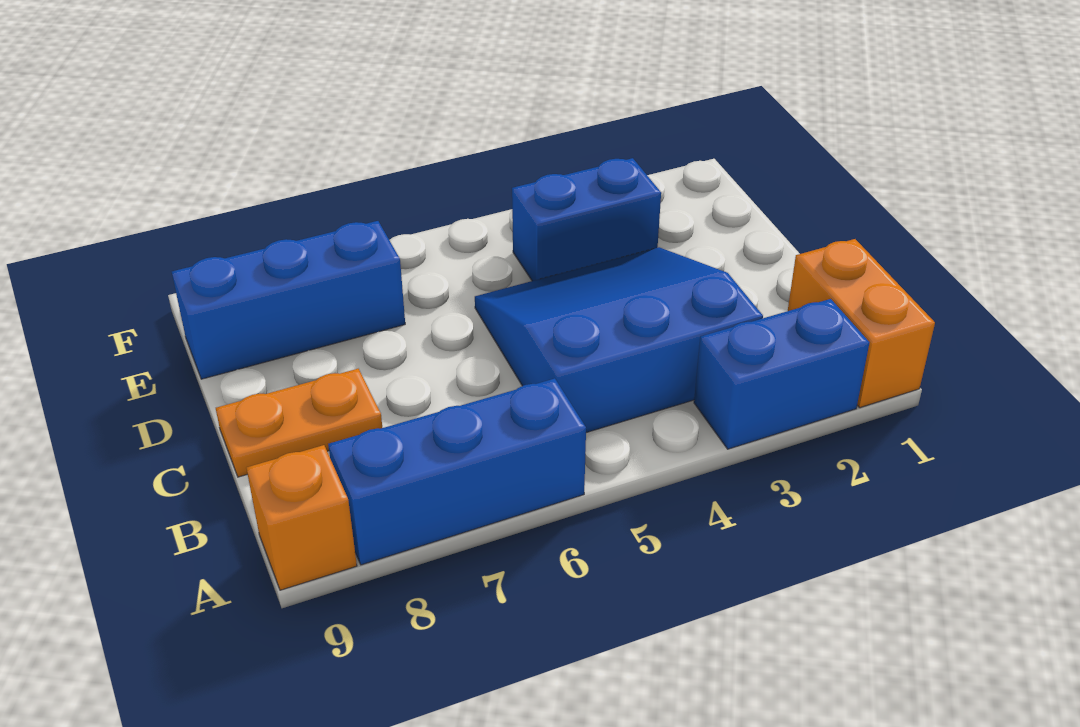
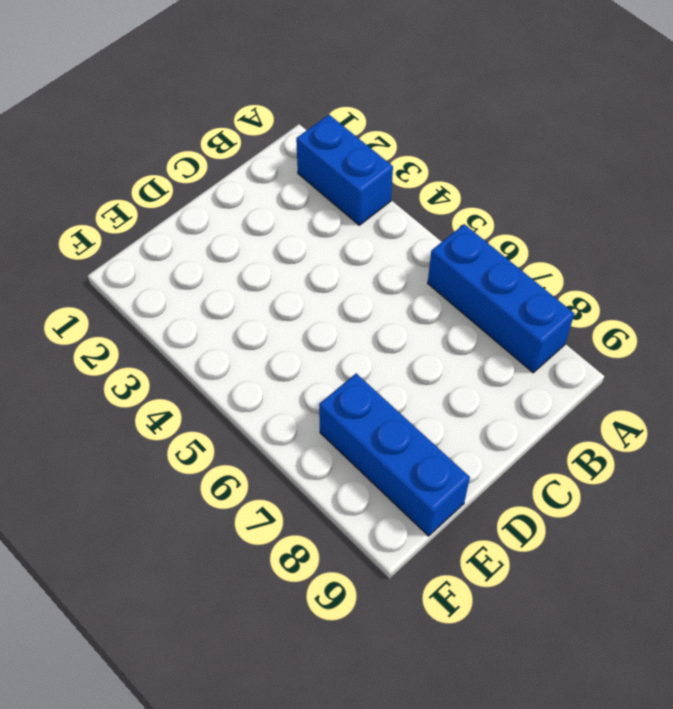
none -> orange 1x2 brick [788,239,935,408]
none -> orange 1x1 brick [247,445,357,590]

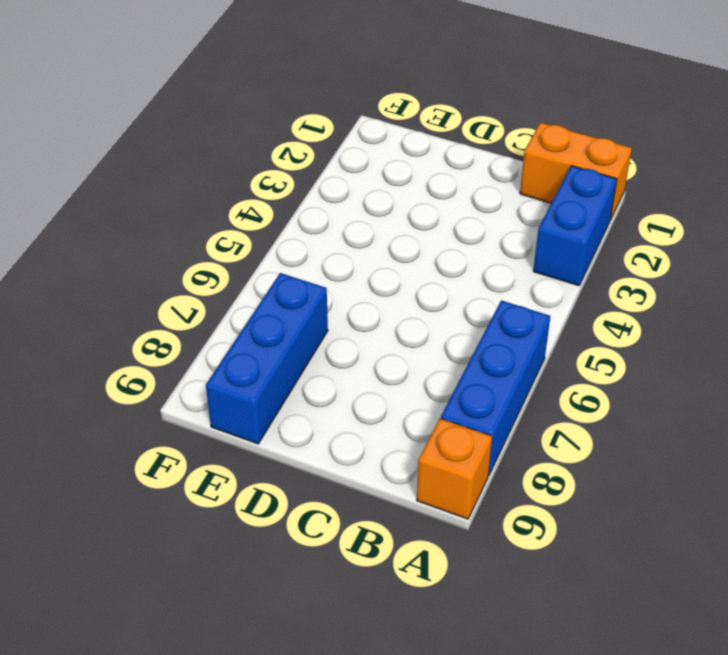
none -> blue 3x3 slope [475,247,763,433]
none -> orange 1x2 plate [216,369,382,477]

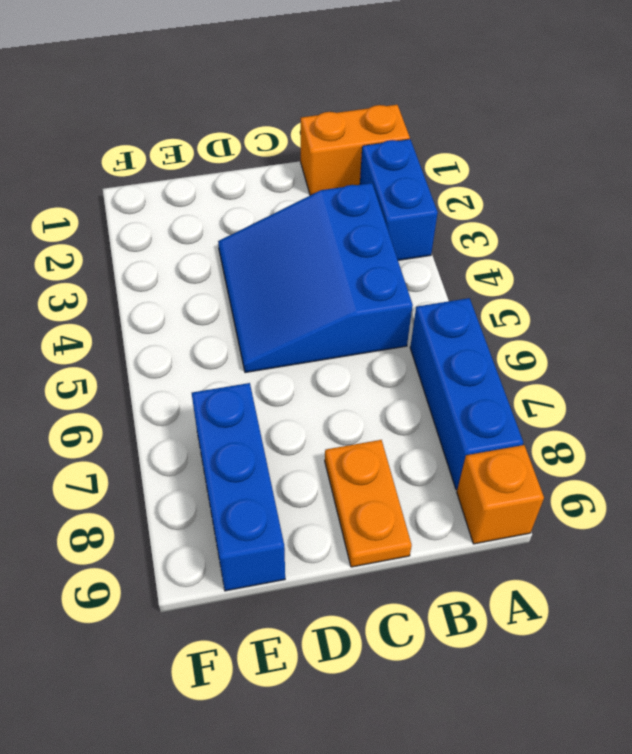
none -> blue 1x2 brick [512,158,661,281]

